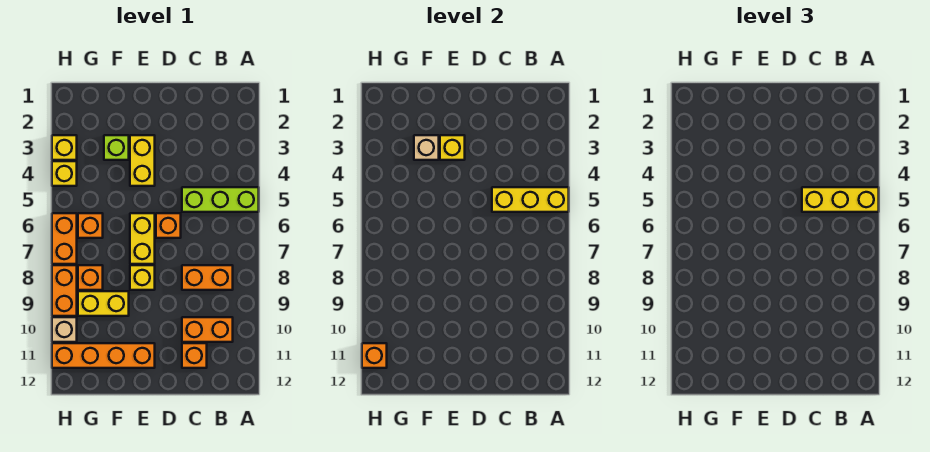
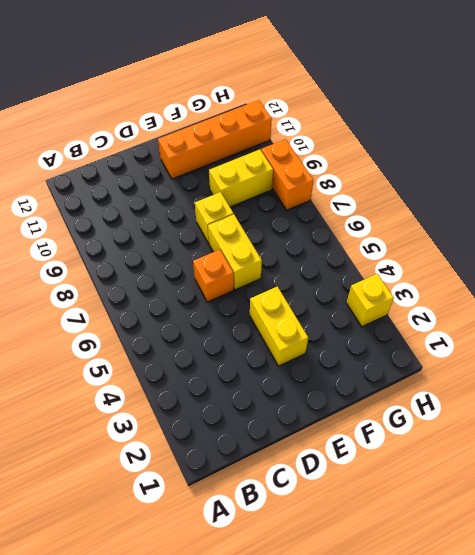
none -> lime 1x3 brick [182,187,259,212]
none -> orange 1x2 brick [182,265,233,290]
none -> orange 1x2 brick [182,317,233,342]

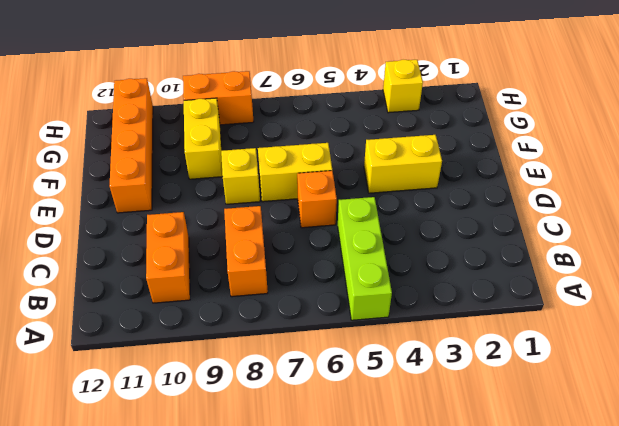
none -> orange 1x1 brick [182,343,207,368]
none -> lime 1x1 brick [104,135,129,160]
none -> orange 1x1 brick [78,213,103,238]

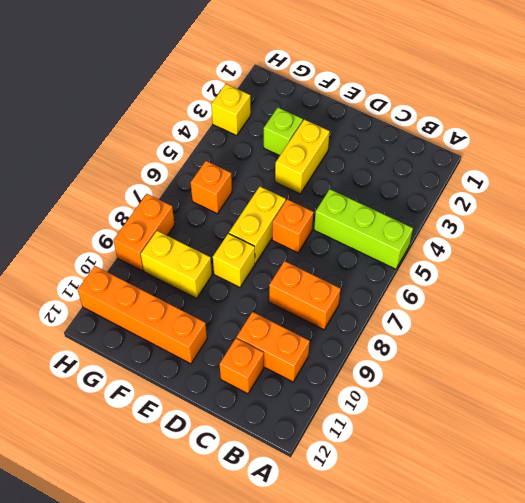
none -> orange 1x1 brick [78,265,103,290]
none -> yellow 1x1 brick [52,161,77,186]
none -> orange 1x2 brick [52,213,77,264]

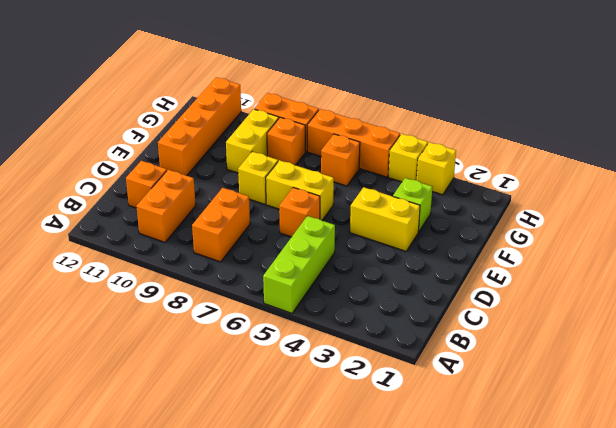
orange 1x3 brick [307,109,400,177] -> orange 1x2 brick [52,213,77,264]
none -> tan 1x1 brick [52,317,77,342]
none -> yellow 1x3 brick [492,187,569,212]
none -> yellow 1x1 brick [440,135,465,160]

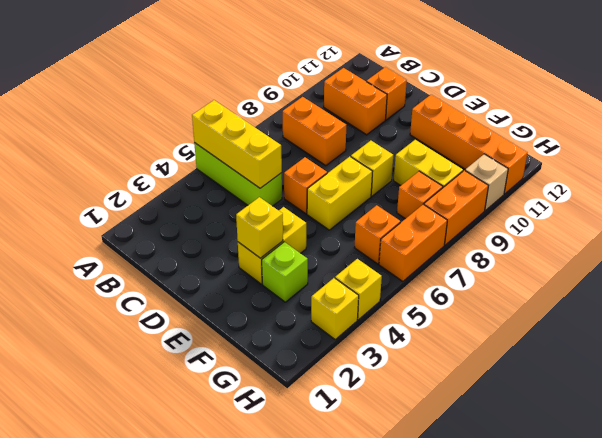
none -> tan 1x1 brick [414,135,439,160]
none -> orange 1x1 brick [362,343,387,368]
none -> yellow 1x3 brick [802,187,879,212]

